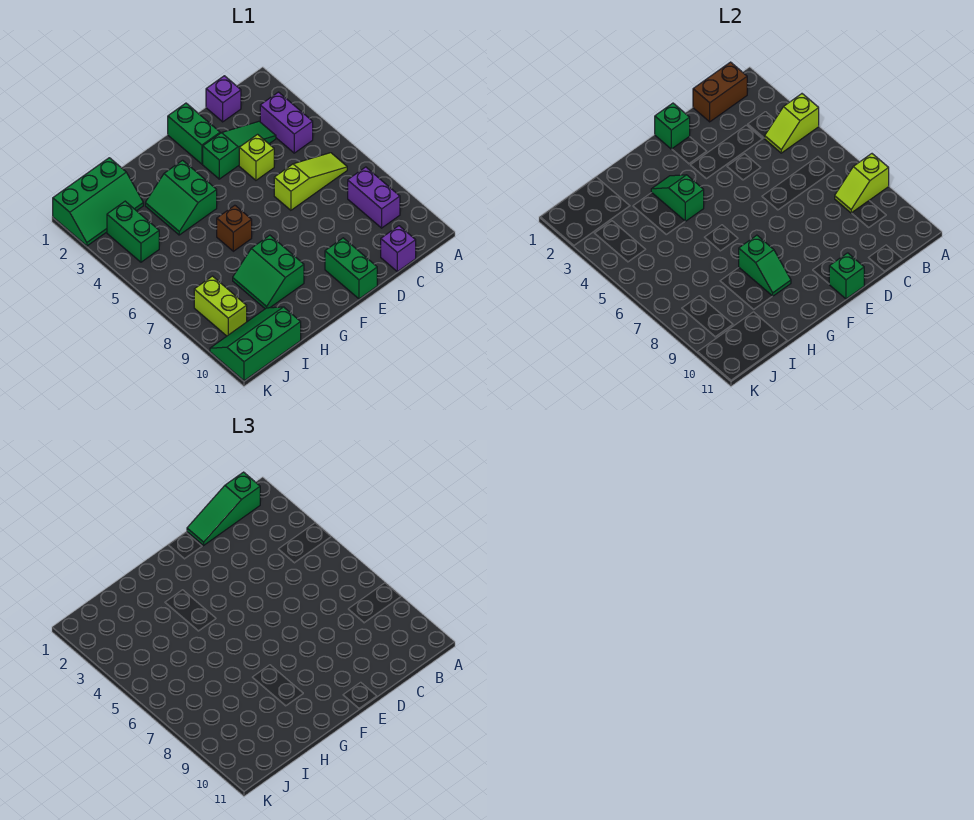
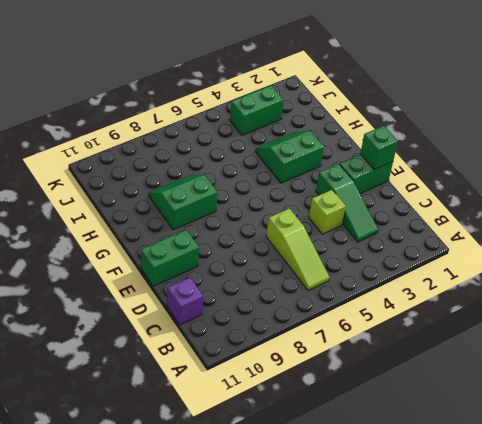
none -> purple 1x2 brick [260,92,313,153]
none -> purple 1x2 brick [348,167,400,228]
none -> purple 1x1 brick [206,76,241,122]

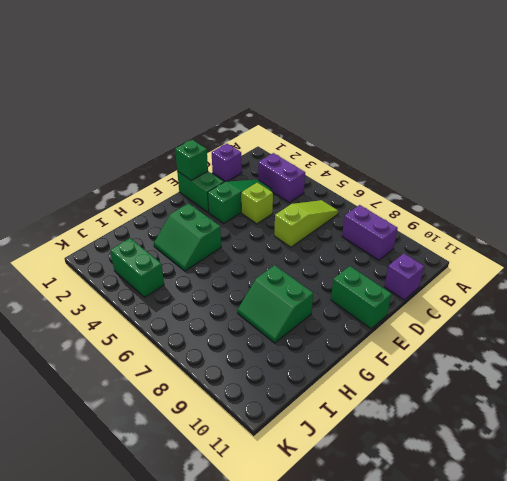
none -> brown 1x1 brick [217,205,252,251]
none -> green 2x3 slope [53,158,143,246]
none -> green 2x3 slope [210,307,301,381]

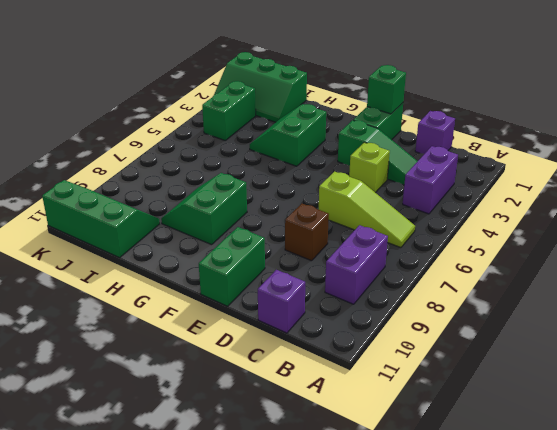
brown 1x1 brick [285,204,329,261] -> brown 1x1 brick moved to [217,205,252,251]
none -> lime 1x2 brick [194,276,247,336]
none -> lime 1x2 slope [765,94,819,153]
none -> lime 1x2 slope [835,154,889,213]

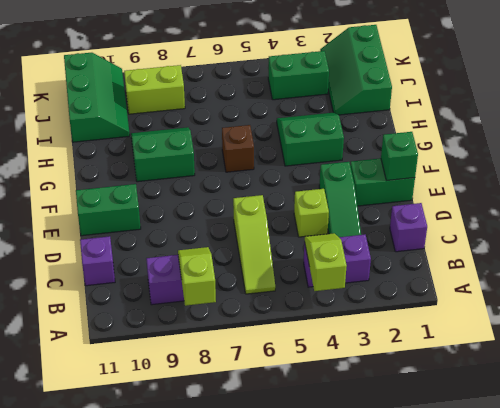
none -> brown 1x2 brick [693,62,747,122]
none -> green 1x1 brick [829,253,864,299]
none -> green 1x2 slope [651,175,704,221]

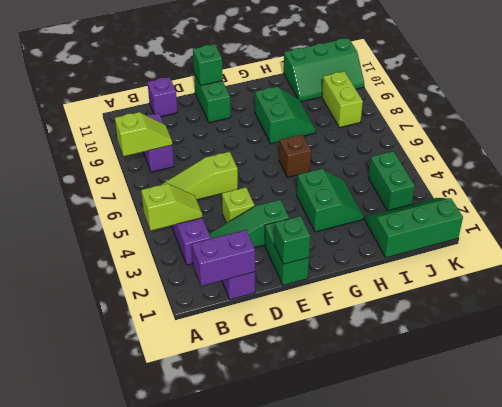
purple 1x2 brick [192,230,255,286] -> brown 1x2 brick [693,62,747,122]
none -> green 1x2 slope [651,175,704,221]
none -> green 1x2 slope [739,235,791,296]
none -> green 1x3 slope [187,472,260,545]

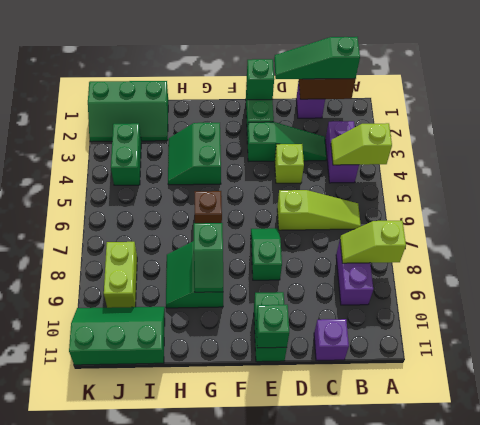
green 1x2 slope [251,228,282,280] -> green 1x2 slope moved to [651,175,704,221]

